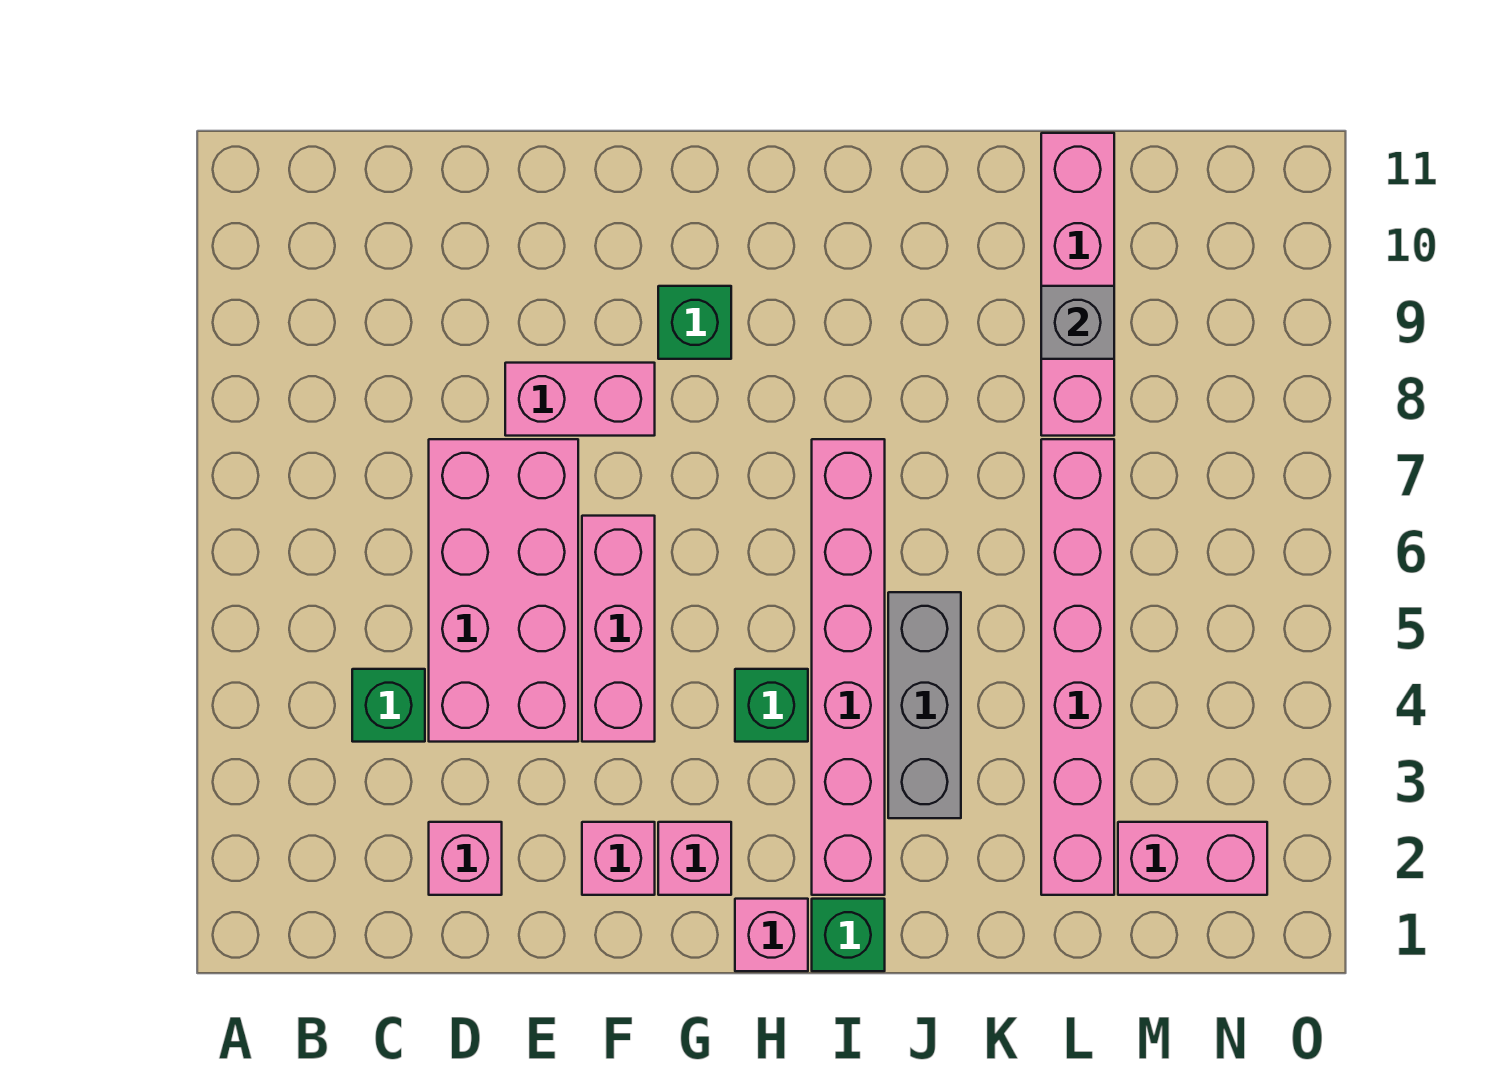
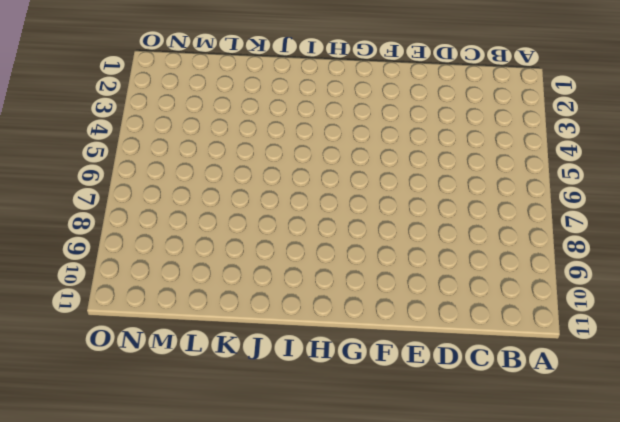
none -> green 1x1 brick [352,669,425,742]
none -> pink 1x1 brick [429,822,502,895]
none -> pink 2x4 brick [429,439,578,742]

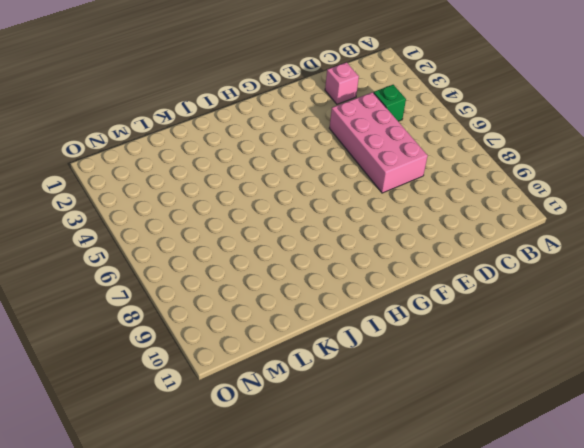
none -> pink 1x2 brick [505,363,655,436]
none -> pink 1x1 brick [582,822,655,895]
none -> pink 1x3 brick [582,516,655,742]

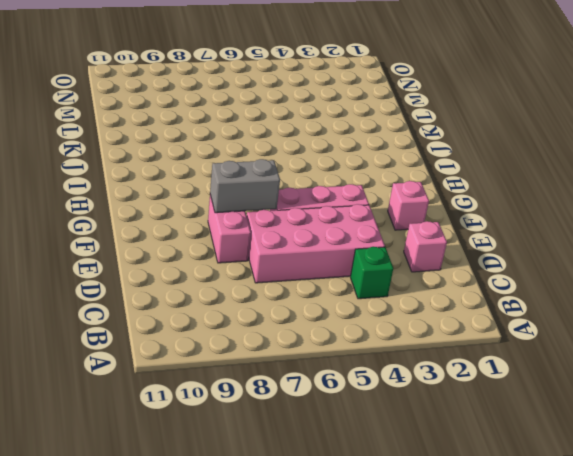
grey 1x2 brick [210,159,280,213] -> none
none -> pink 1x1 brick [658,822,731,895]
none -> green 1x1 brick [658,286,731,359]
none -> pink 1x1 brick [735,899,808,971]

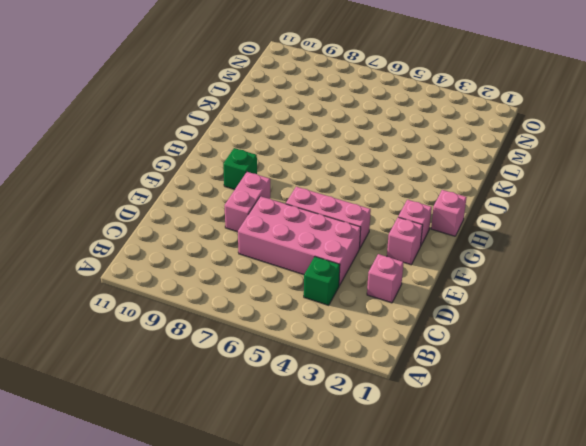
none -> green 1x1 brick [735,669,808,742]
none -> green 1x1 brick [812,899,885,971]
none -> pink 1x6 brick [812,439,885,895]

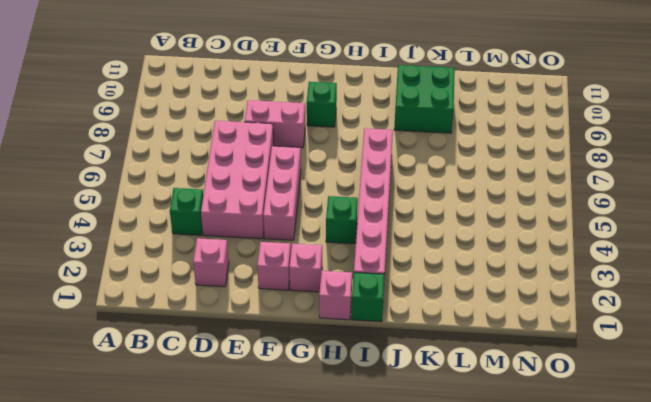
green 2x2 brick [394,65,455,133] -> none
none -> grey 1x3 brick [888,592,961,818]
none -> pink 1x6 brick [1041,439,1114,895]
none -> pink 1x4 brick [1041,133,1114,436]

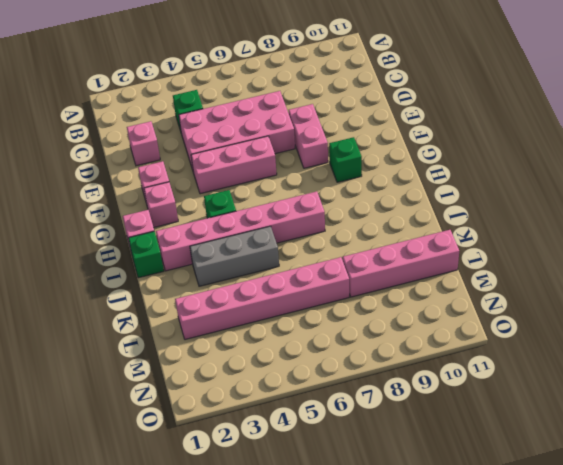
none -> pink 1x2 brick [1118,822,1267,895]
none -> grey 1x1 brick [1041,286,1114,359]

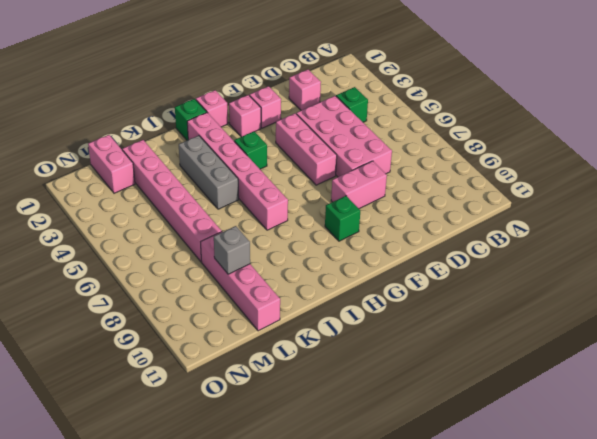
pink 1x2 brick [88,135,135,193] -> pink 1x2 brick turned to [1118,822,1267,895]

